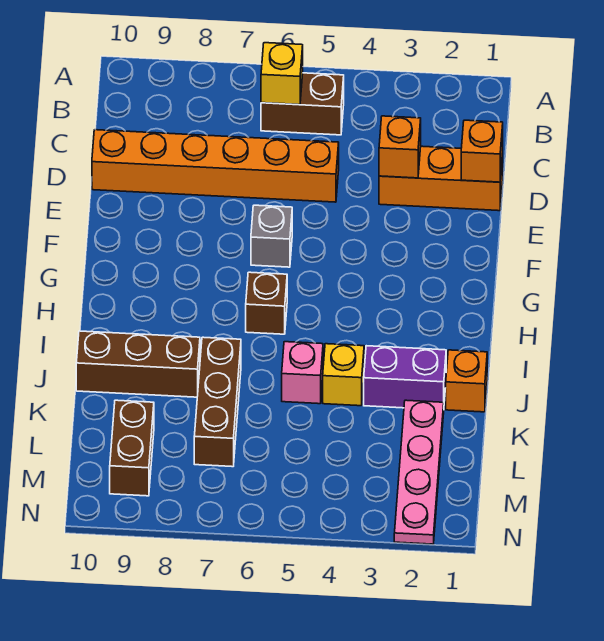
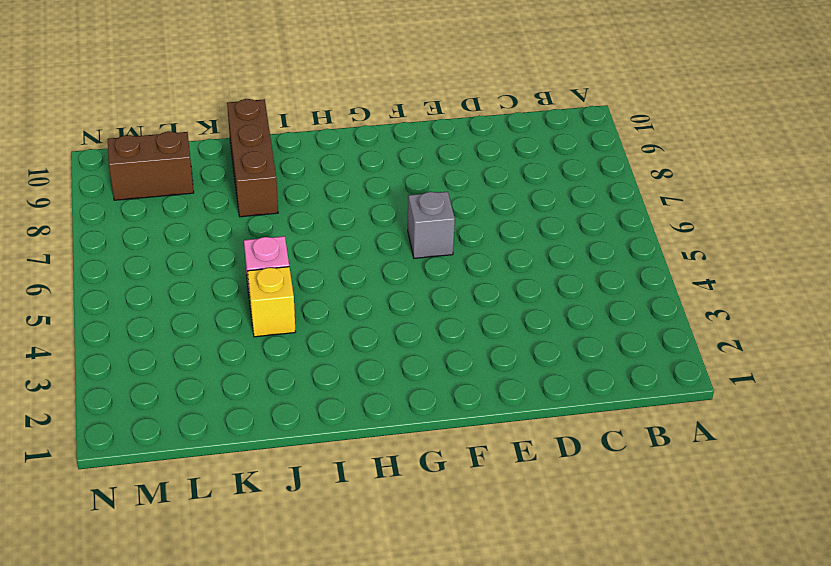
none -> brown 1x2 brick [261,73,344,135]
none -> orange 1x3 brick [379,146,503,211]
none -> orange 1x6 brick [92,130,339,202]

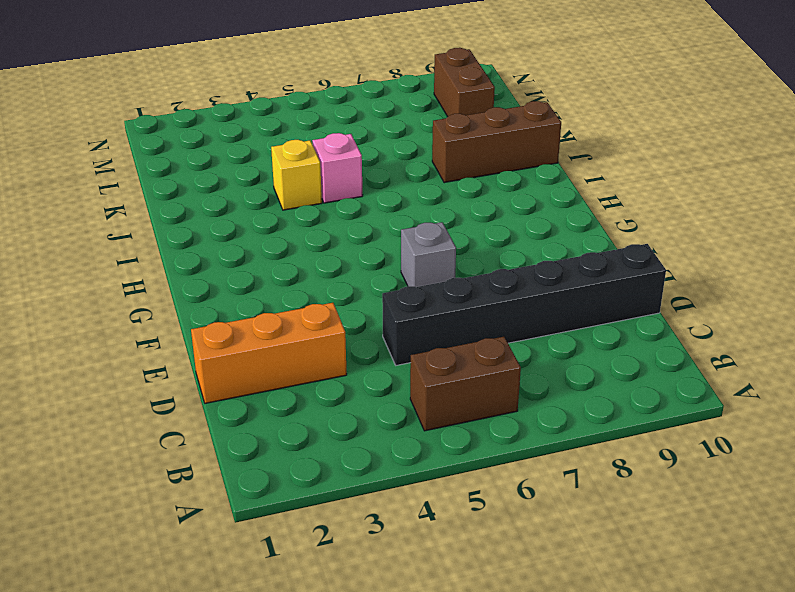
black 1x6 brick [382,244,666,365] -> orange 1x6 brick [92,130,339,202]
none -> brown 1x1 brick [246,272,287,334]
none -> orange 1x1 brick [446,350,487,412]
none -> purple 1x2 brick [364,346,446,408]

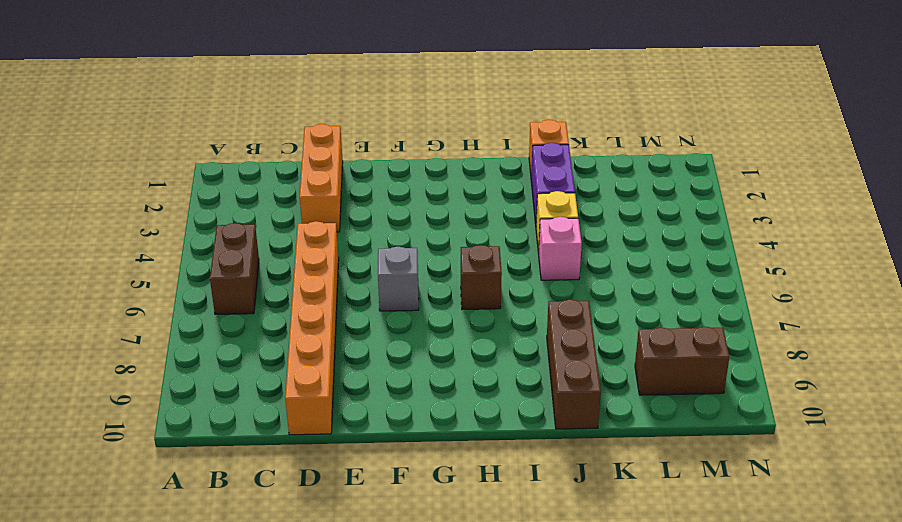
none -> brown 1x3 brick [194,337,241,467]
none -> pink 1x4 plate [394,400,444,544]
none -> yellow 1x1 brick [261,43,303,105]

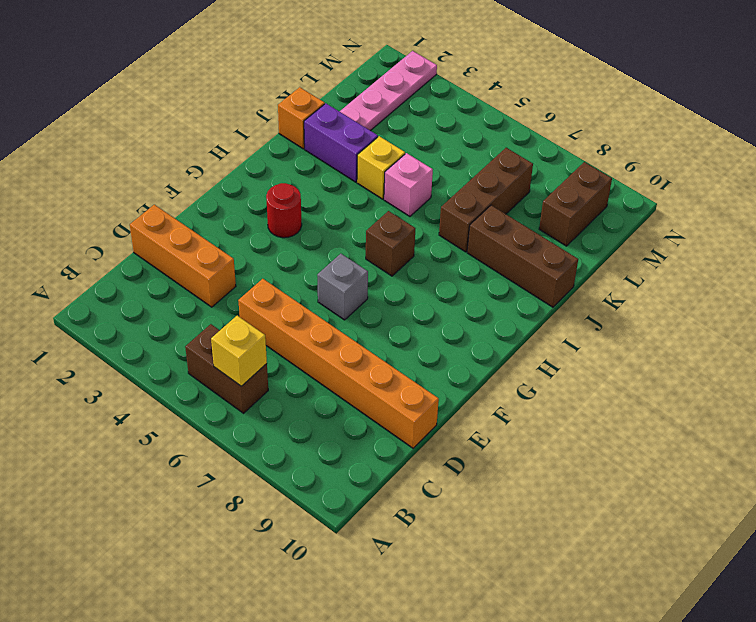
red 1x1 round brick [266,183,302,238] -> none
none -> orange 1x1 brick [461,120,503,182]
none -> orange 1x1 brick [379,116,421,178]

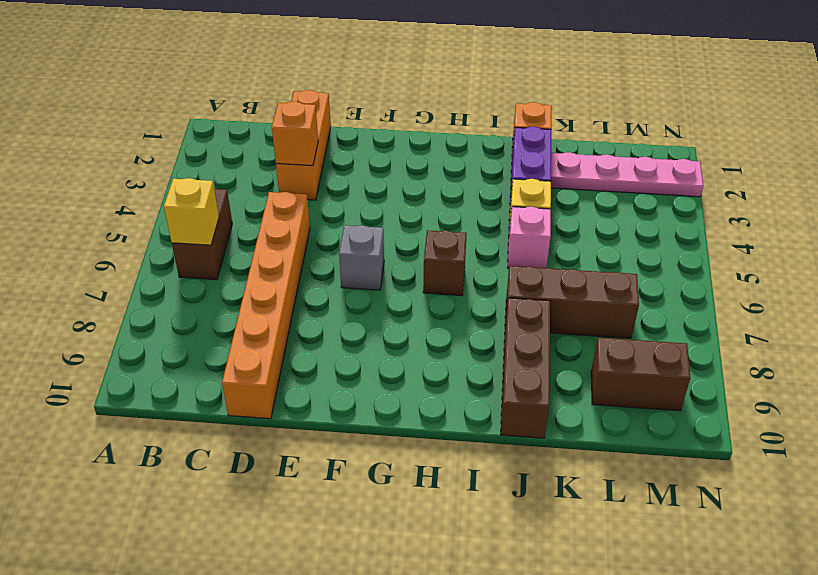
none -> orange 1x1 brick [461,120,503,182]

